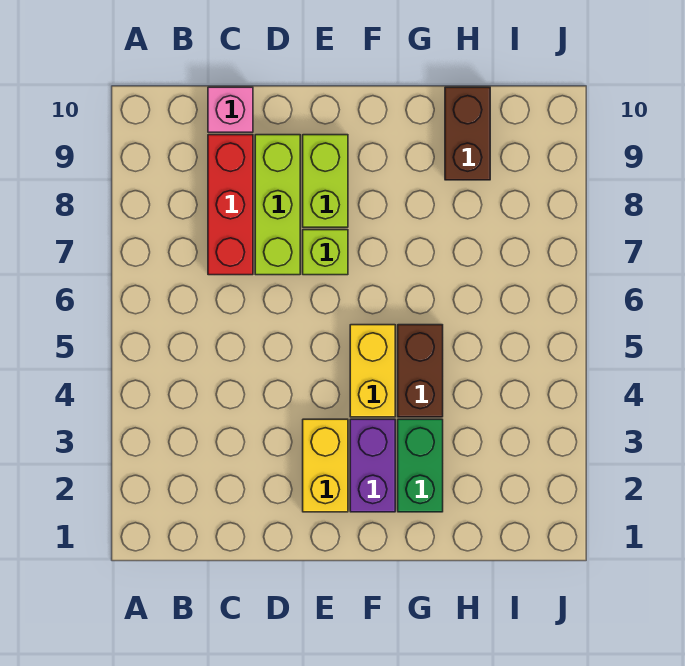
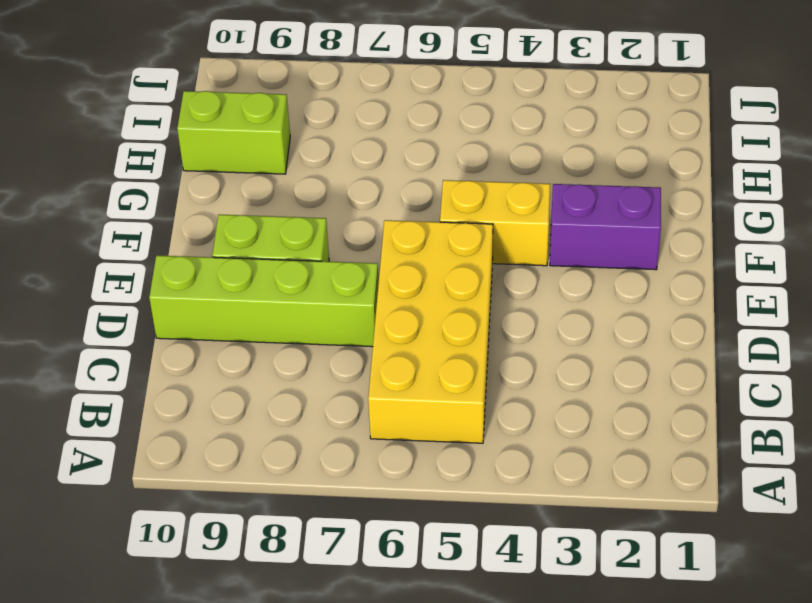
yellow 2x4 brick [368,220,493,443] -> none
lime 1x4 brick [149,255,379,347] -> lime 1x3 brick [255,135,300,275]
lime 1x2 brick [177,91,290,174] -> brown 1x2 brick [445,87,490,180]
none -> red 1x3 brick [208,135,253,275]
none -> pink 1x1 brick [208,87,253,132]

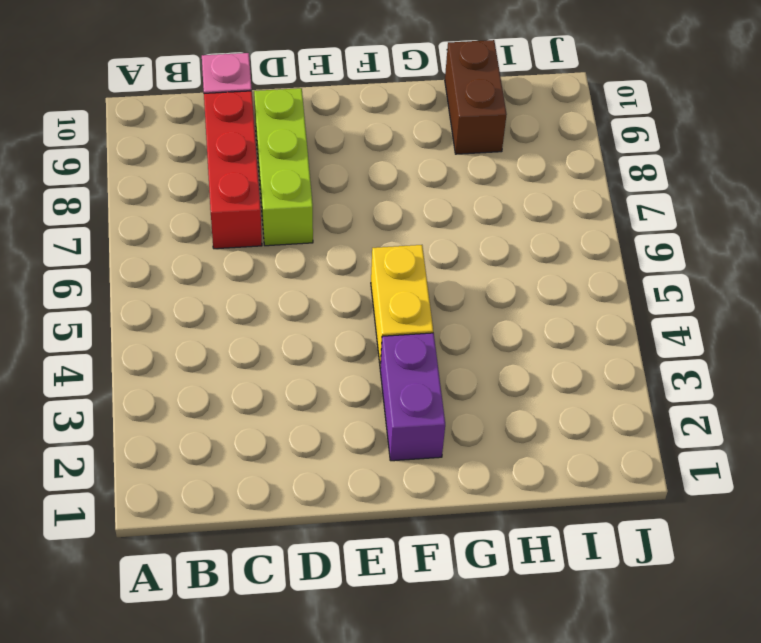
none -> yellow 1x2 brick [303,419,348,512]
none -> lime 1x1 brick [303,230,348,275]

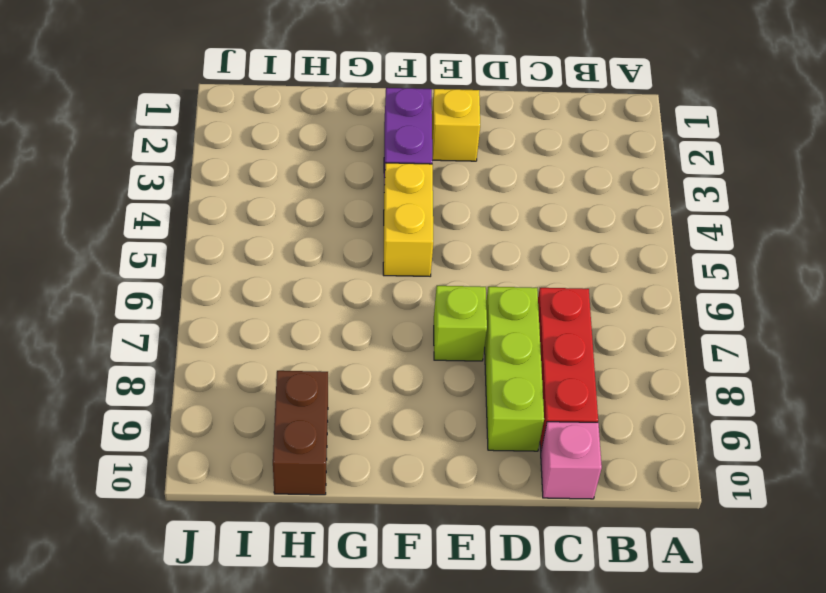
yellow 1x1 brick [432,89,480,161] -> yellow 1x2 brick [303,419,348,512]
none -> lime 1x2 brick [303,135,348,227]
none -> green 1x2 brick [398,419,443,512]

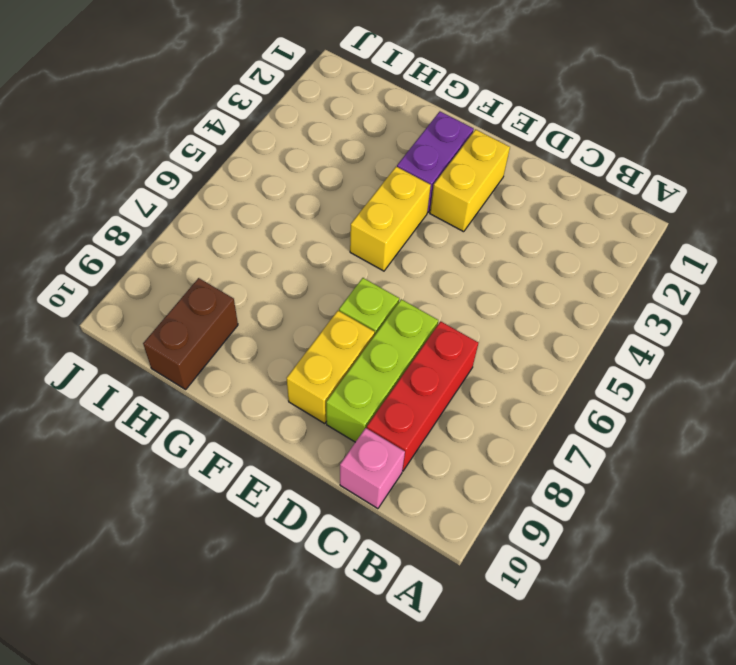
yellow 1x2 brick [287,311,375,423] -> lime 1x2 brick [303,135,348,227]
none -> green 1x2 brick [398,419,443,512]
none -> brown 1x2 brick [398,325,443,417]

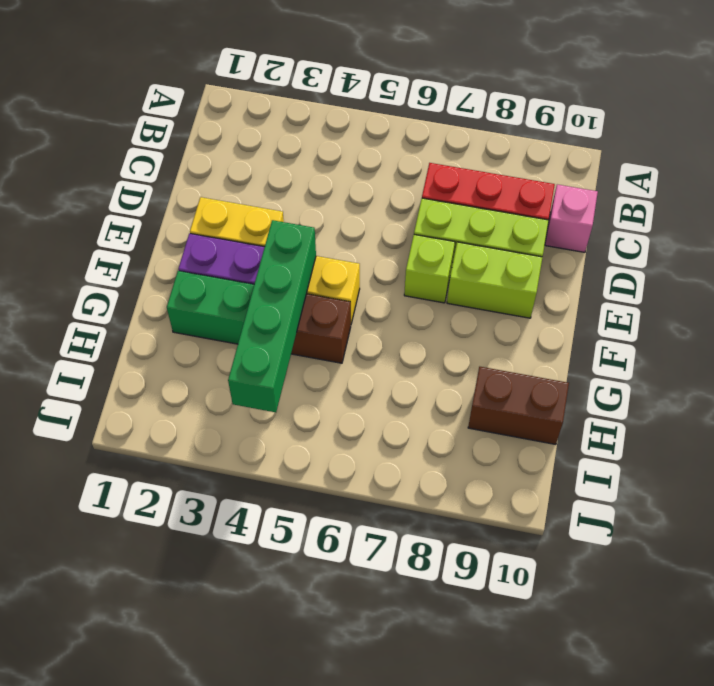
green 1x4 brick [228,220,316,412] -> none

